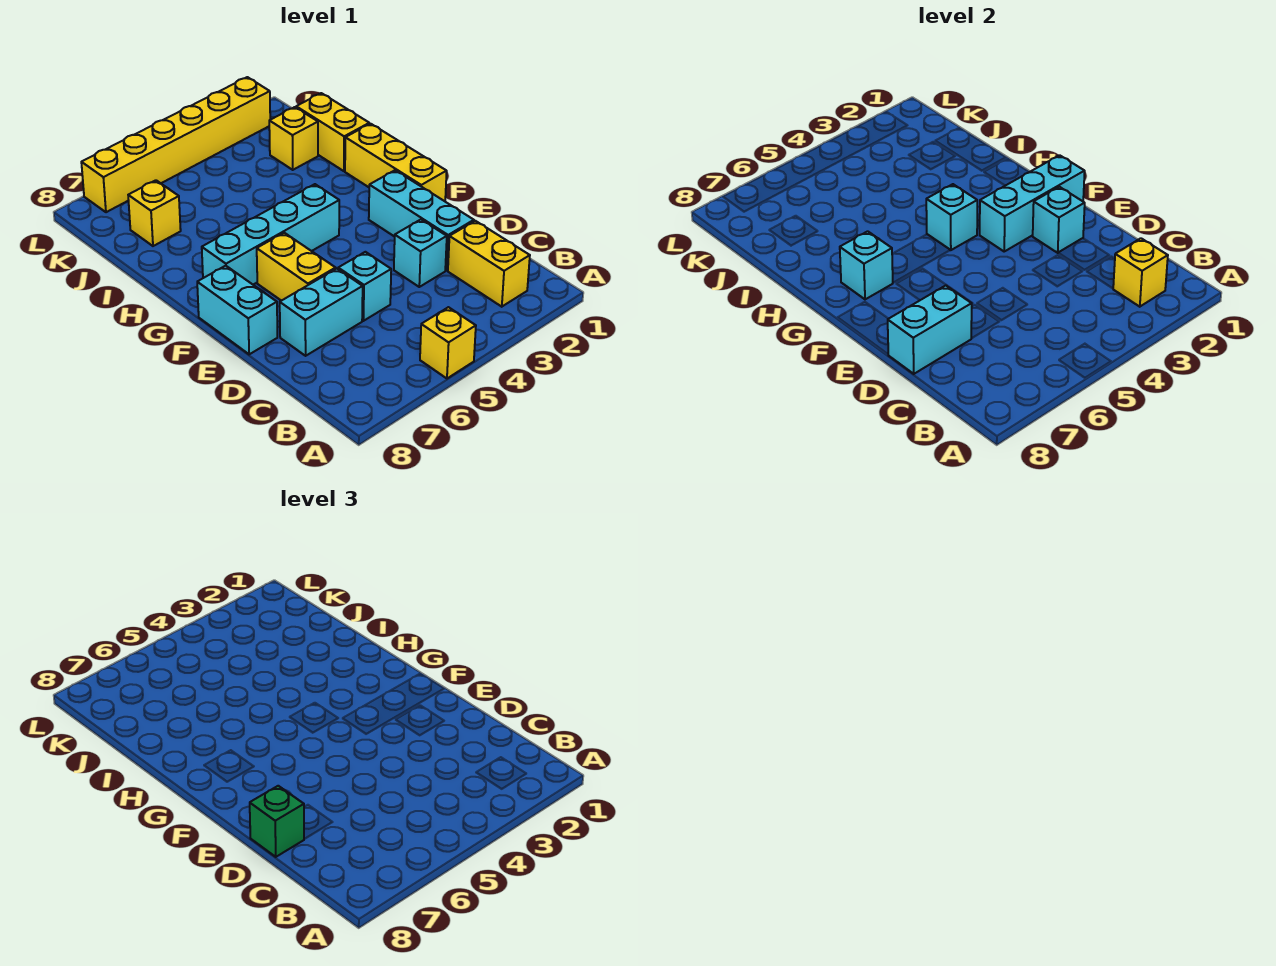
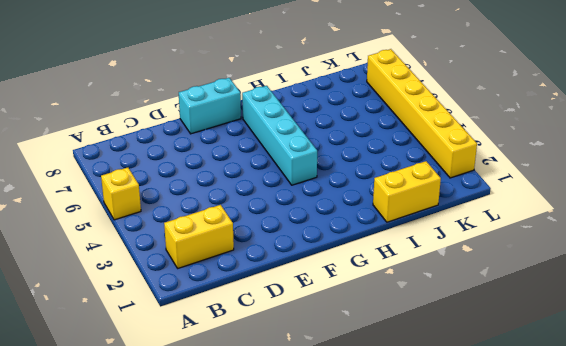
none -> cyan 1x3 brick [369,170,474,270]
none -> cyan 1x1 brick [394,220,447,287]
none -> cyan 1x1 brick [338,252,391,321]

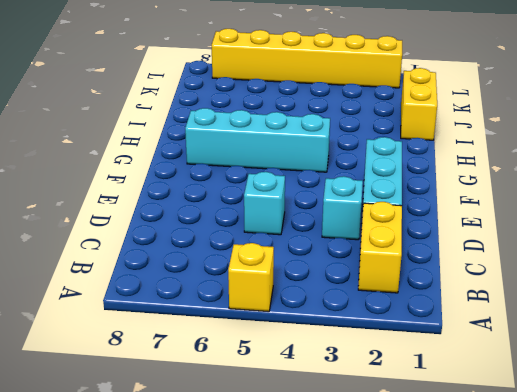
none -> cyan 1x2 brick [280,269,363,356]
none -> yellow 1x2 brick [257,233,336,301]
none -> cyan 1x2 brick [197,266,277,354]

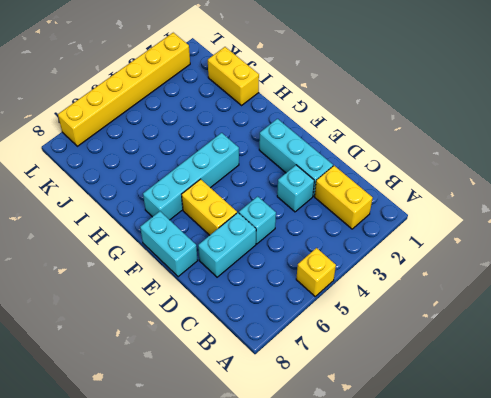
none -> yellow 1x3 brick [345,124,447,201]
none -> yellow 1x1 brick [269,107,318,170]
none -> yellow 1x1 brick [128,180,181,246]

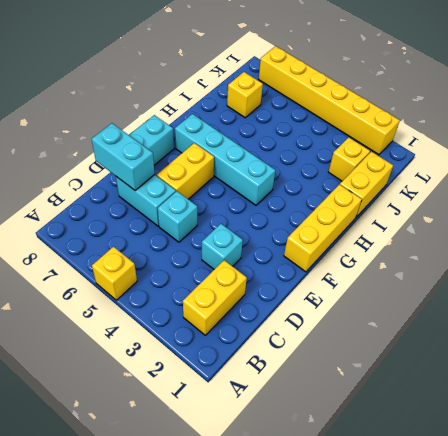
none -> cyan 1x3 brick [369,170,474,270]
none -> yellow 1x1 brick [1113,238,1168,307]
none -> cyan 1x1 brick [1033,187,1085,253]

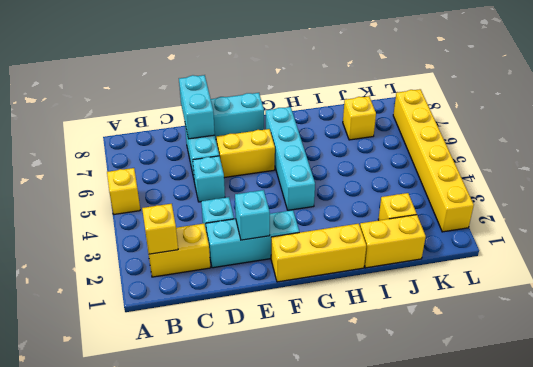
none -> cyan 1x3 brick [980,155,1085,251]
none -> cyan 1x1 brick [926,184,977,250]
none -> cyan 1x1 brick [840,231,893,299]

